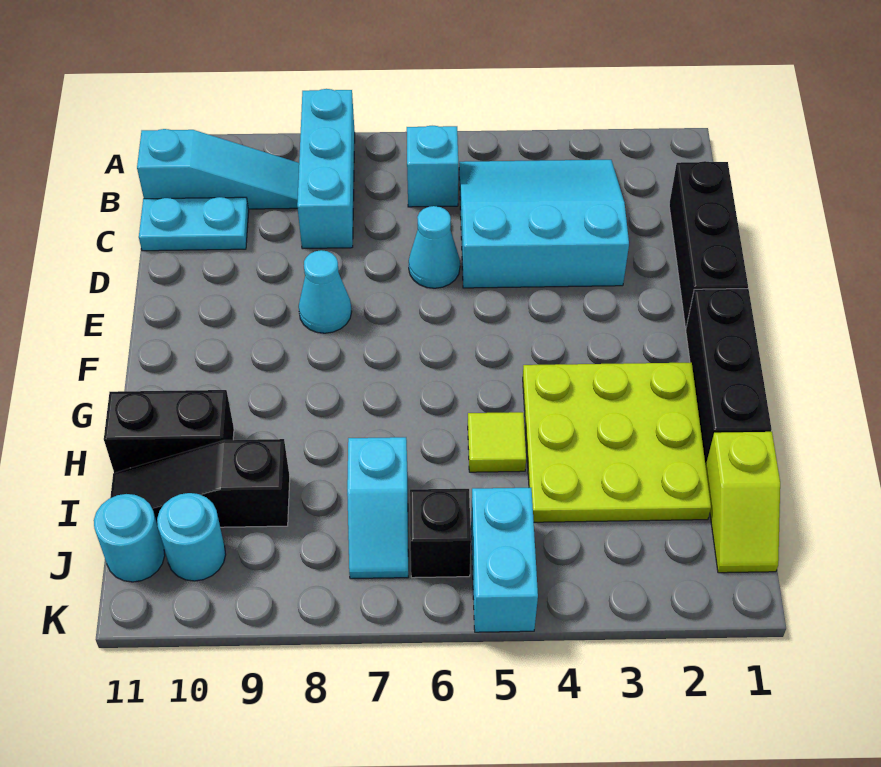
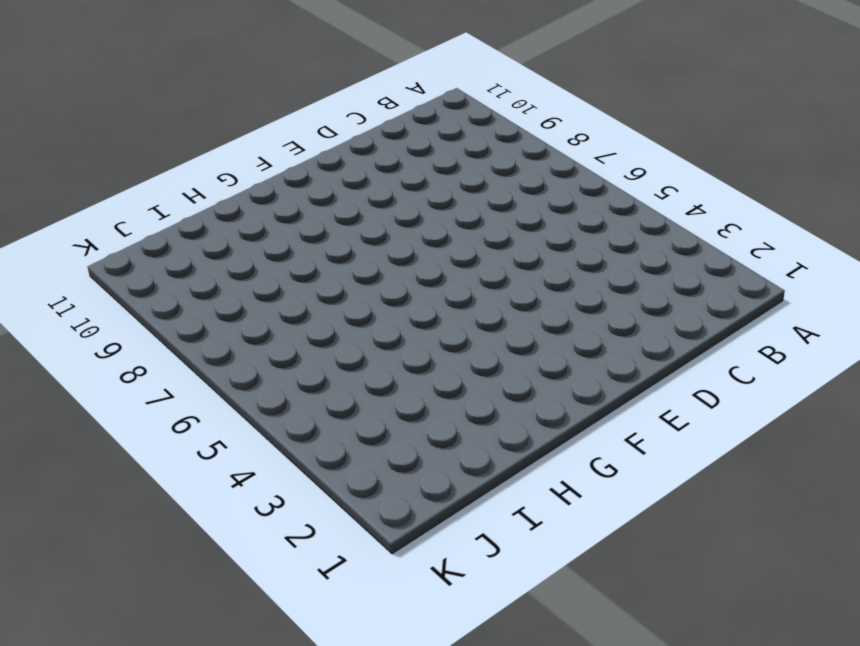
none -> cyan 1x3 brick [297,89,355,249]
none -> cyan 3x3 slope [459,160,629,288]
none -> cyan 1x1 brick [407,126,458,207]

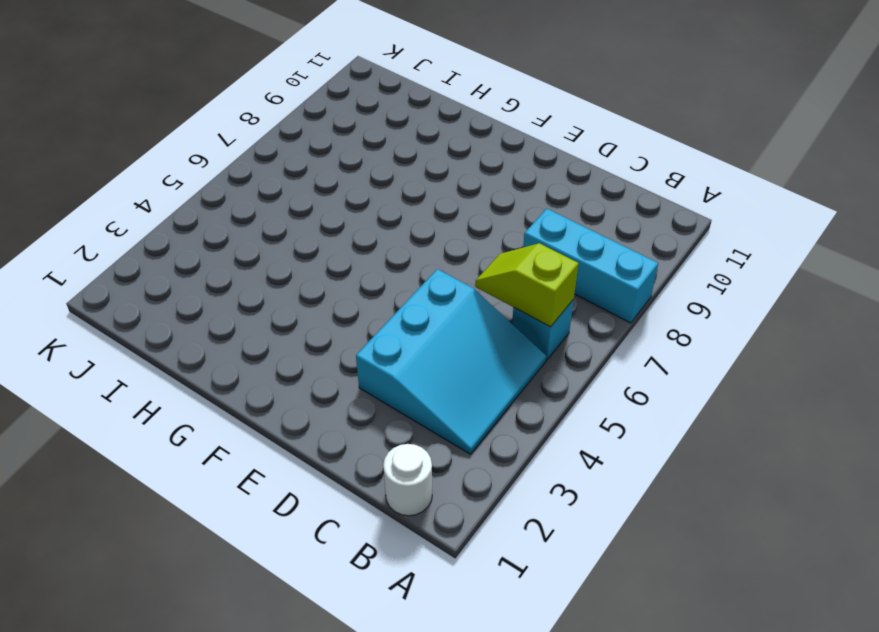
white 1x1 round brick [383,444,432,516] -> none
lime 1x2 slope [475,243,579,327] -> lime 1x2 slope moved to [706,432,780,573]
none -> cyan 1x3 slope [137,129,299,209]
none -> black 1x3 brick [669,161,748,328]
none -> cyan 1x2 plate [139,197,249,251]

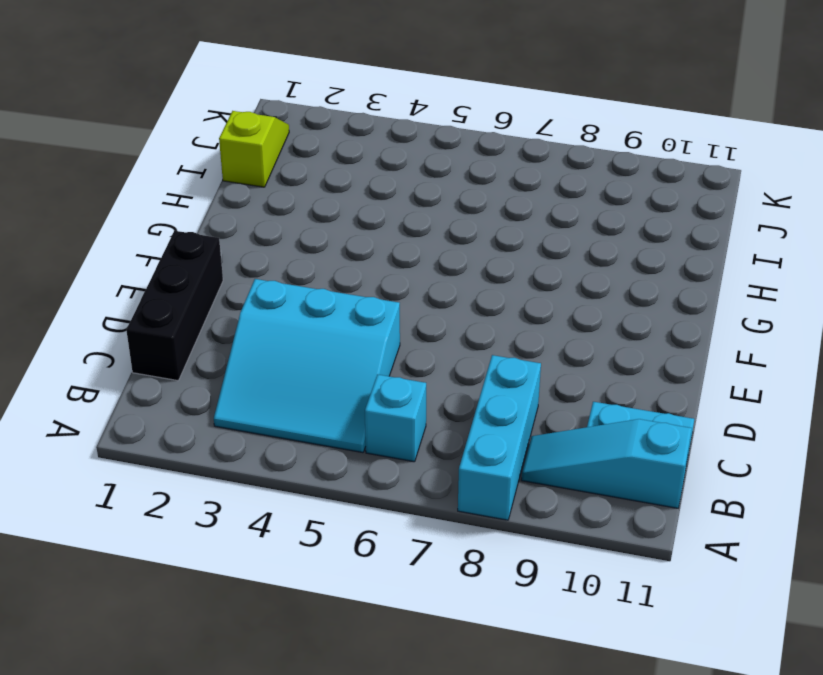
none -> cyan 1x1 cone [409,206,460,288]
none -> cyan 1x1 cone [299,250,352,333]
none -> black 1x3 brick [686,289,771,465]

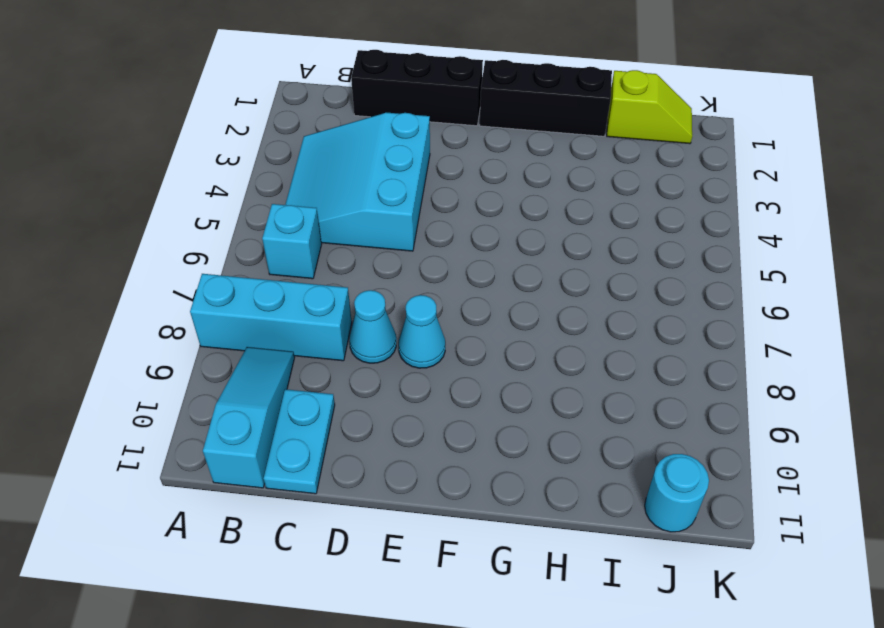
cyan 1x1 cone [349,290,396,363] -> cyan 1x1 cone moved to [409,206,460,288]
none -> lime 3x3 plate [523,363,711,522]
none -> lime 1x1 tile [468,412,526,472]
none -> black 1x2 brick [104,390,234,473]

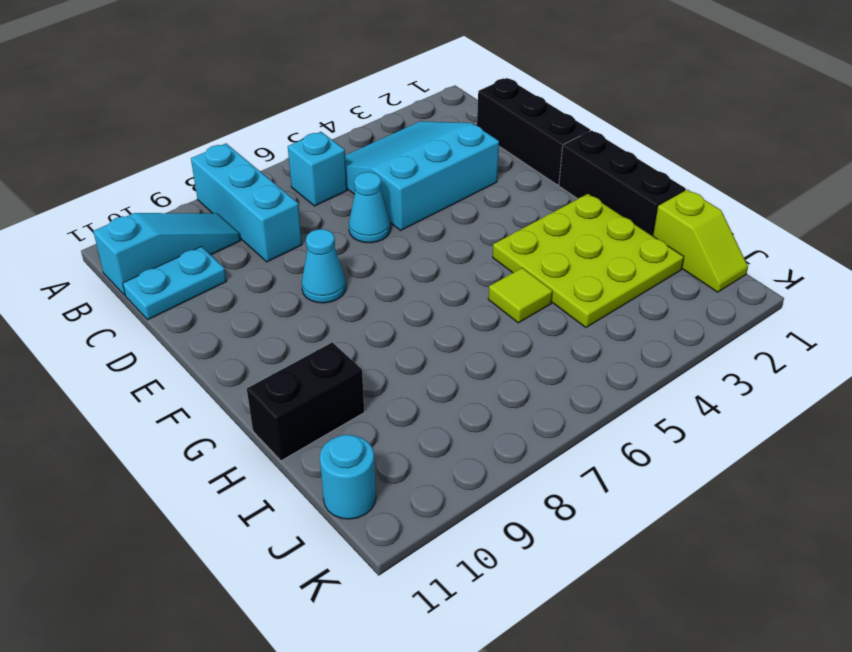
none -> cyan 1x2 slope [347,437,408,579]
none -> black 1x3 slope [110,439,290,527]
none -> cyan 1x2 brick [471,488,538,632]

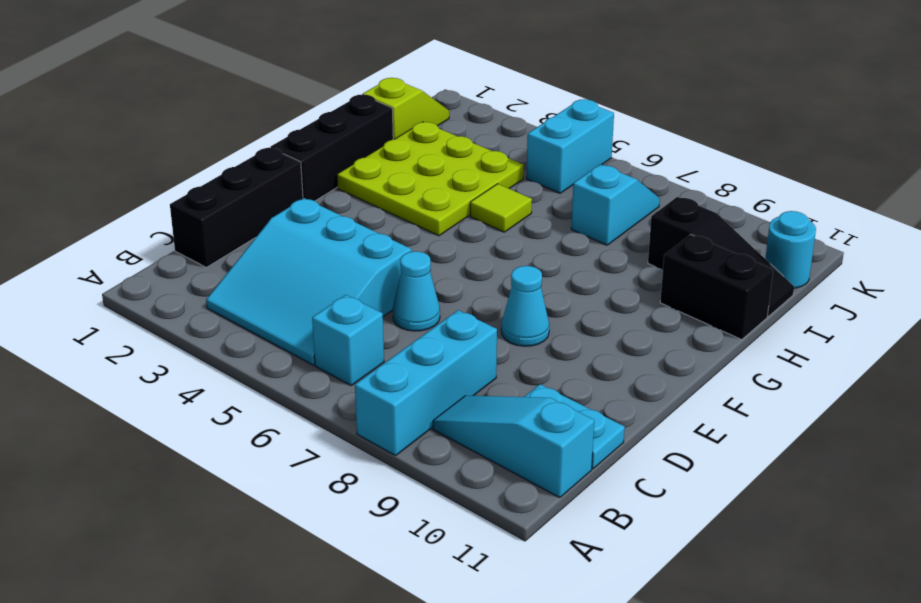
none -> black 1x1 brick [410,489,471,578]
none -> cyan 1x1 round brick [157,493,226,581]

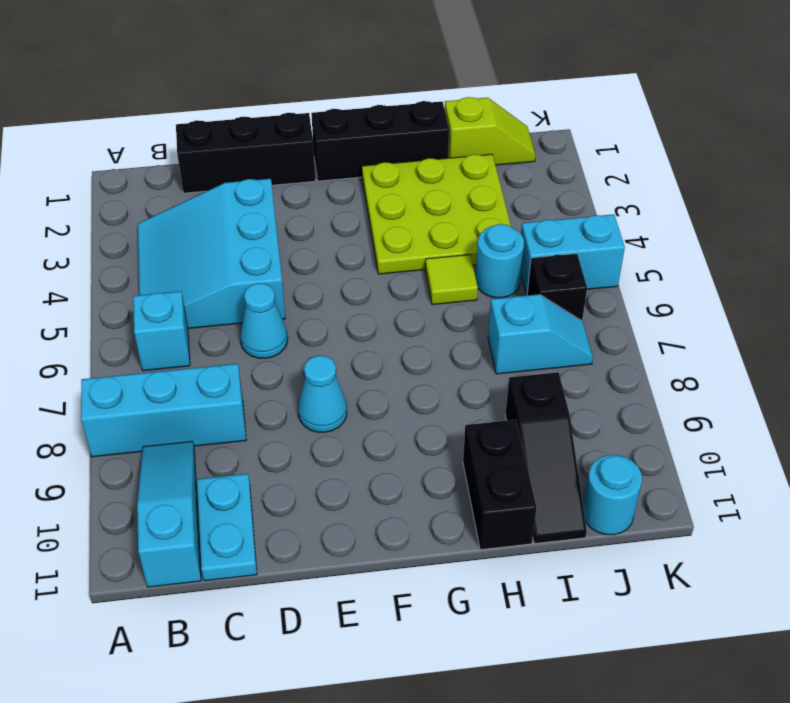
cyan 1x1 round brick [476,224,524,298] -> cyan 1x1 round brick moved to [157,493,226,581]

